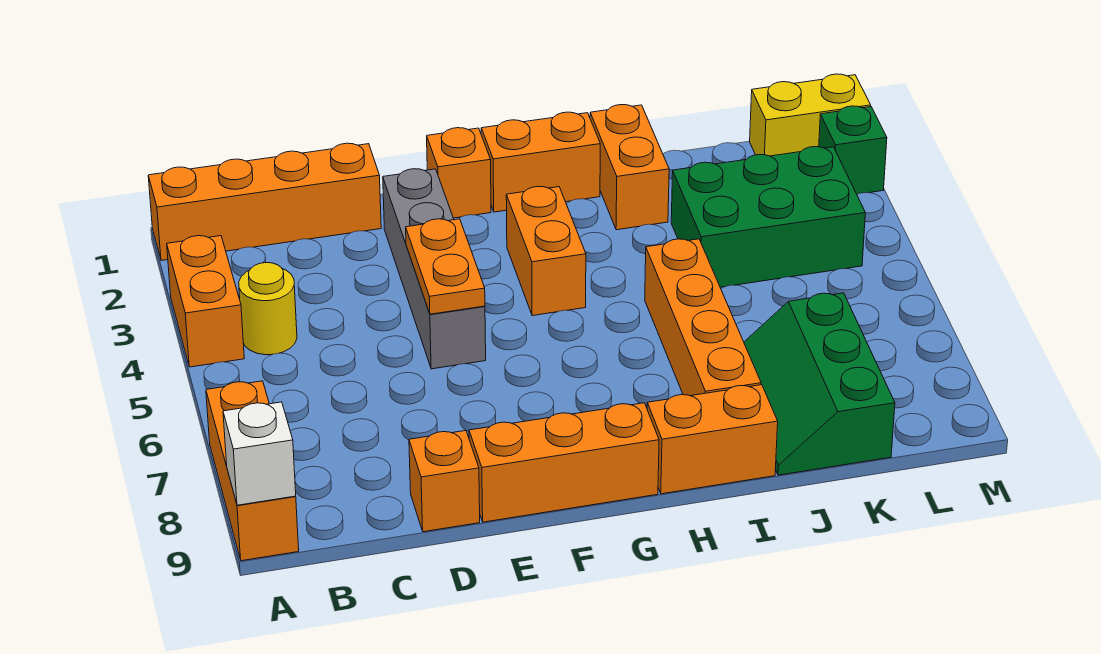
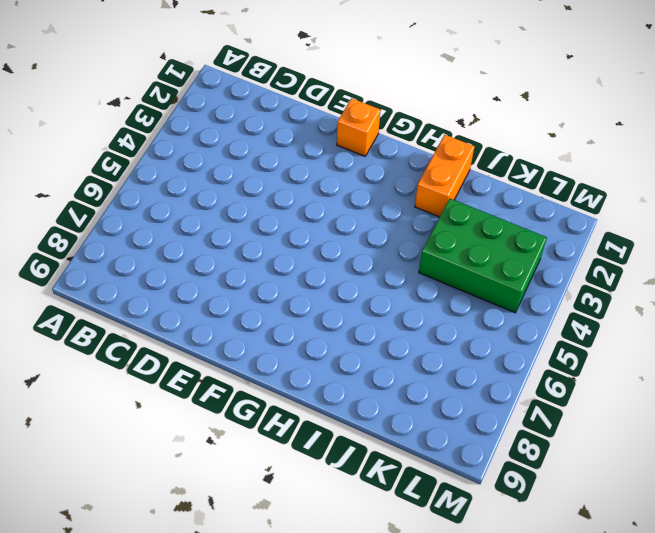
none -> orange 1x4 brick [148,143,381,261]
none -> orange 1x2 brick [167,236,244,367]
none -> orange 1x3 brick [206,381,299,561]

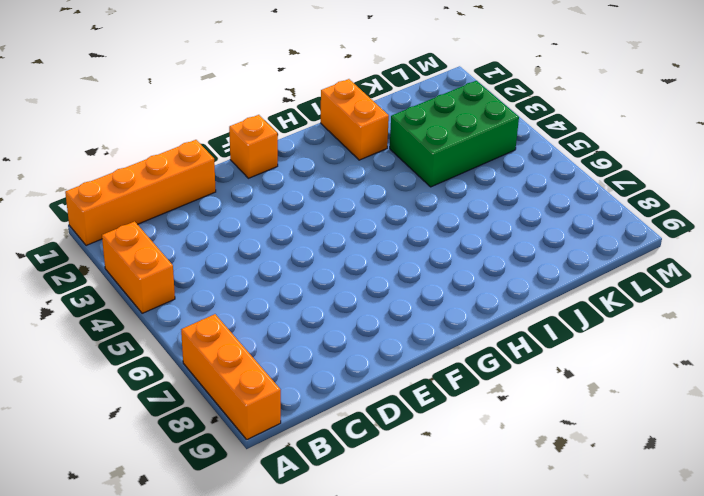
none -> yellow 1x1 round brick [239,263,297,355]
none -> orange 1x1 brick [409,431,480,532]
none -> grey 1x4 brick [383,169,486,369]

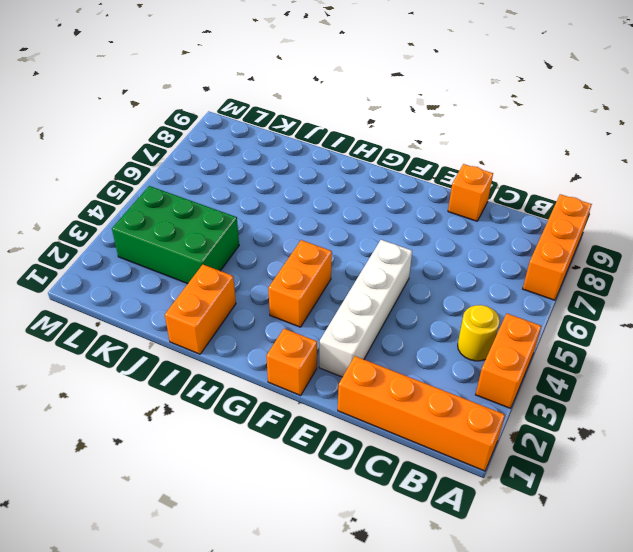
white 1x4 brick [319,240,412,377] -> grey 1x4 brick [383,169,486,369]
none -> orange 1x3 brick [469,403,659,522]
none -> orange 1x2 brick [481,112,600,212]
none -> orange 1x2 brick [647,385,778,494]

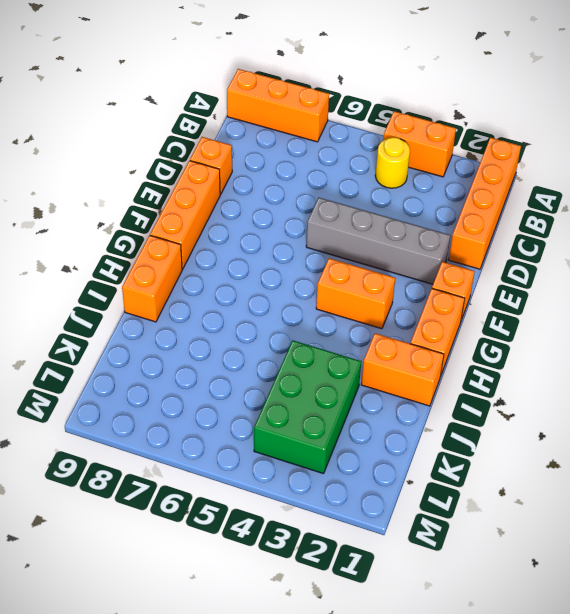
none -> orange 1x4 brick [645,239,761,396]
none -> green 2x3 slope [744,293,895,475]
none -> yellow 1x2 brick [750,74,871,156]

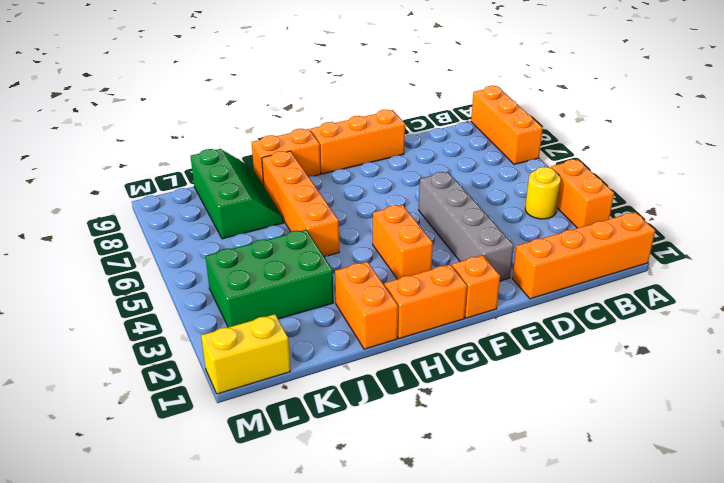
none -> orange 1x1 brick [409,431,480,532]
none -> green 1x1 brick [819,106,887,194]
none -> white 1x1 brick [223,402,296,505]

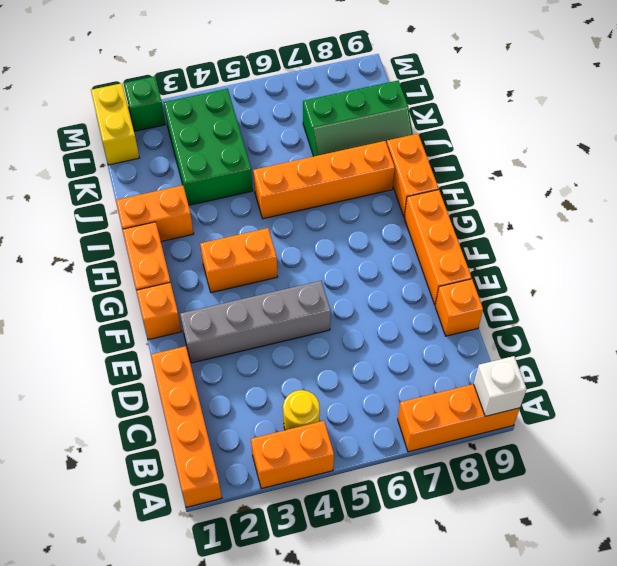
none -> orange 1x2 plate [406,219,485,314]

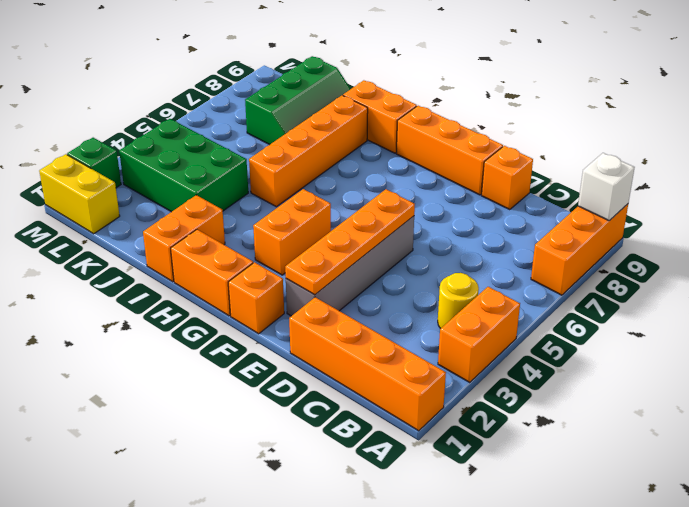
orange 1x4 plate [285,189,415,295] -> orange 1x2 plate [406,219,485,314]

